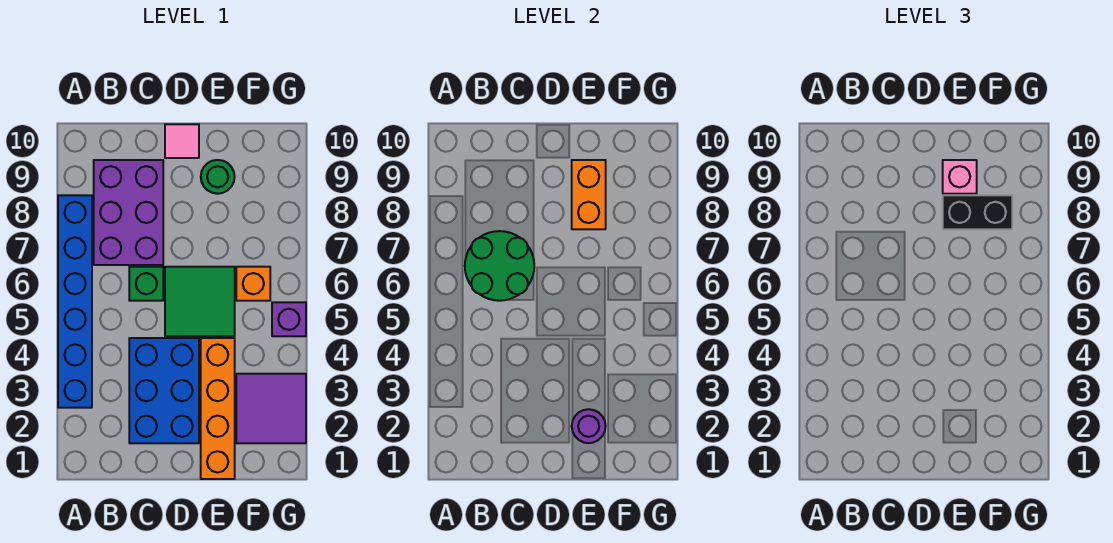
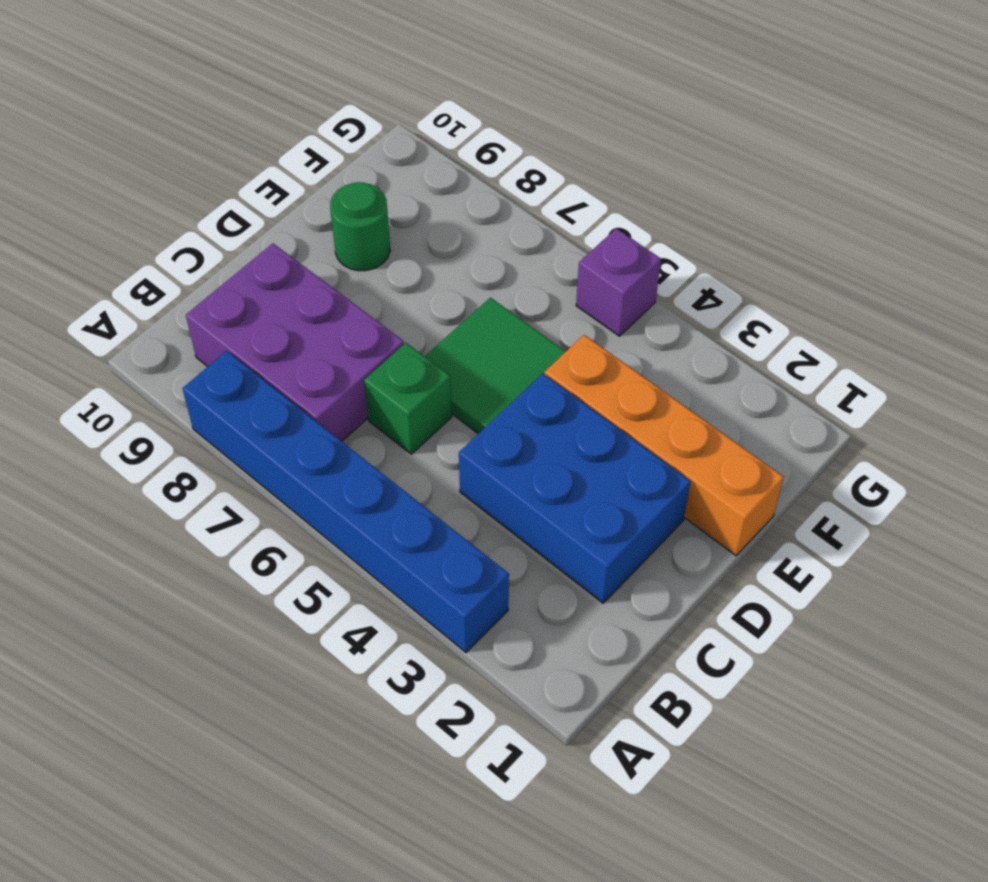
none -> pink 1x1 tile [165,124,199,158]
none -> purple 2x2 tile [236,374,306,443]
none -> orange 1x1 brick [236,267,270,301]

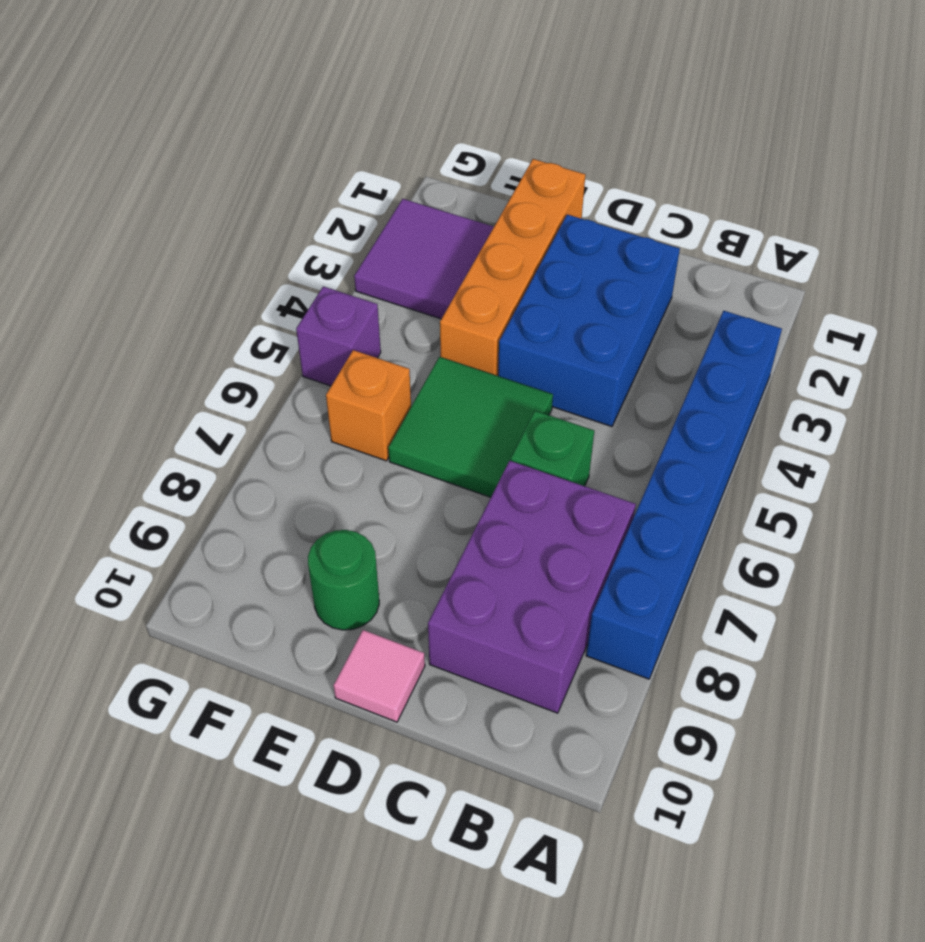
none -> green 2x2 round brick [465,231,534,301]
none -> purple 1x1 round brick [572,409,606,443]
none -> orange 1x2 brick [572,160,606,229]

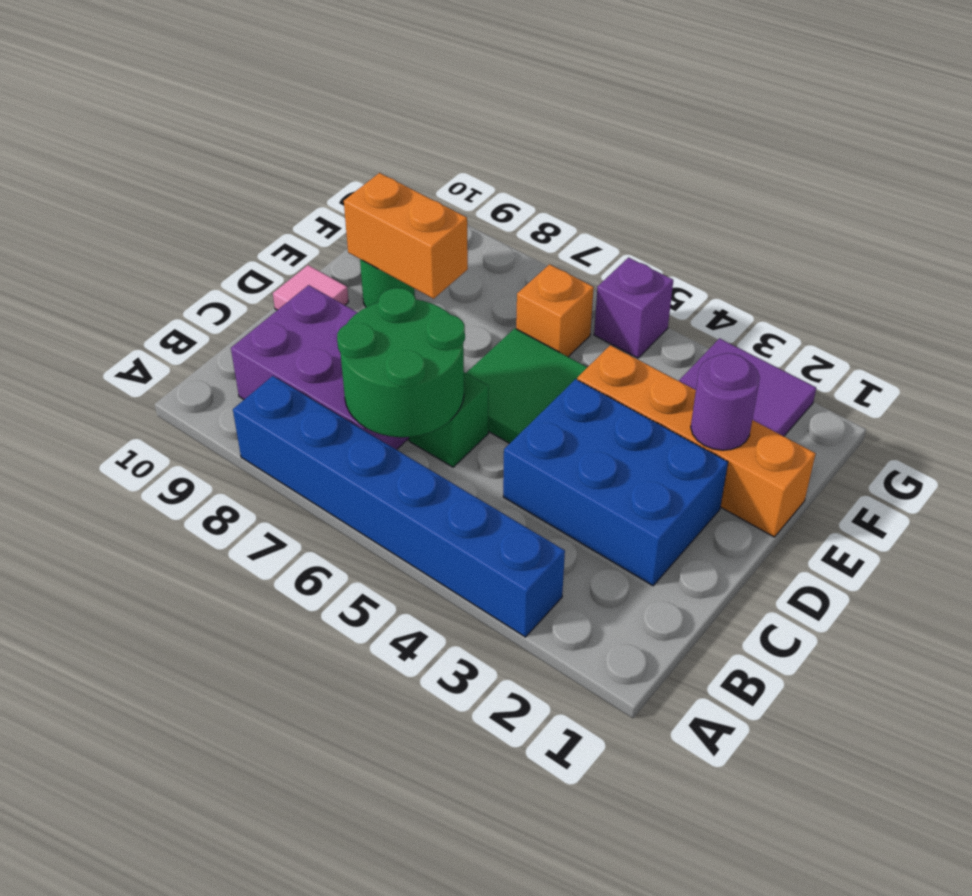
none -> black 1x2 brick [943,195,1012,229]
none -> pink 1x1 brick [943,160,977,194]

